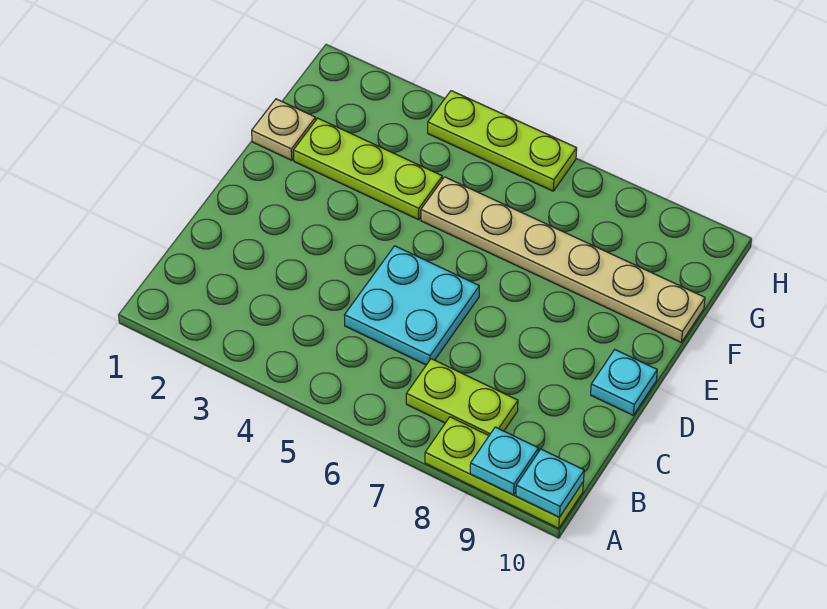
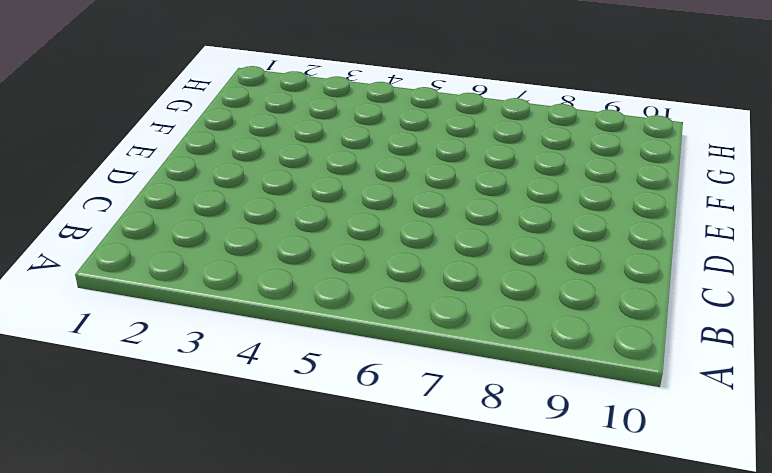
none -> lime 1x3 plate [425,417,583,528]
none -> lime 1x2 plate [406,359,518,435]

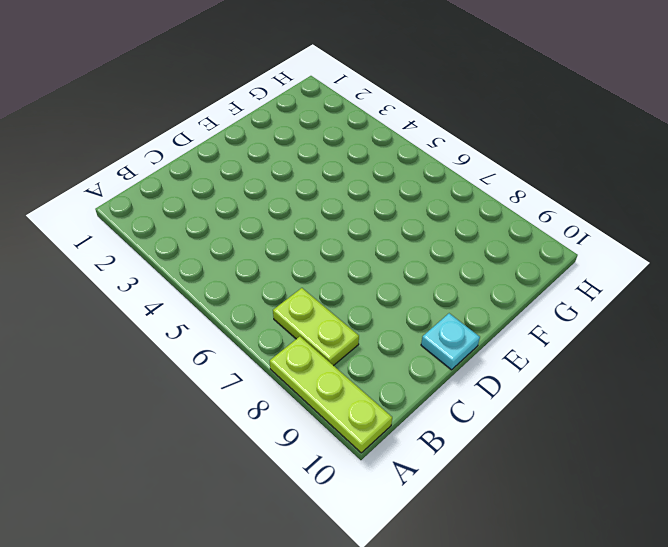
none -> cyan 2x2 plate [345,246,479,365]
none -> tan 1x1 plate [252,99,316,160]

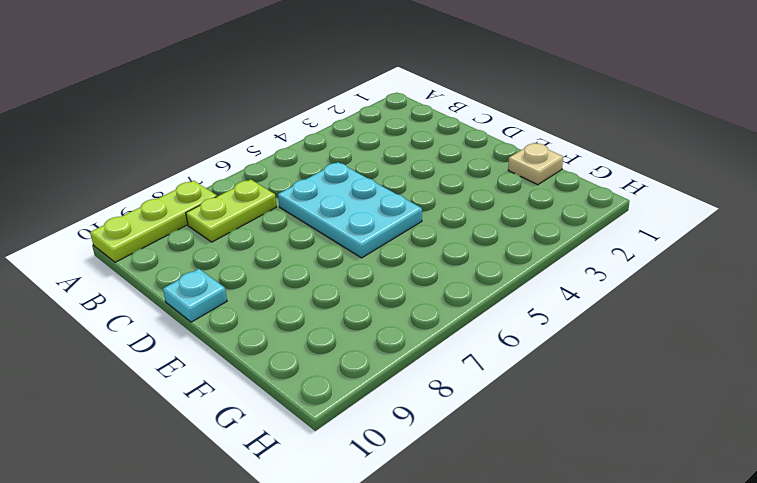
cyan 2x3 plate [278,162,422,258] -> cyan 2x2 plate [345,246,479,365]
none -> lime 1x3 plate [293,118,442,220]
none -> tan 1x6 plate [421,177,705,342]

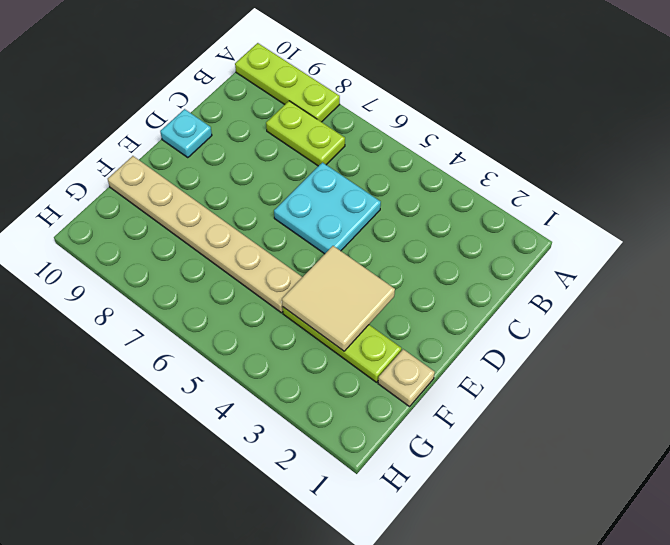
tan 2x2 tile [282,246,395,351] -> none
none -> lime 1x3 plate [428,91,577,191]
none -> cyan 1x1 plate [470,427,538,495]

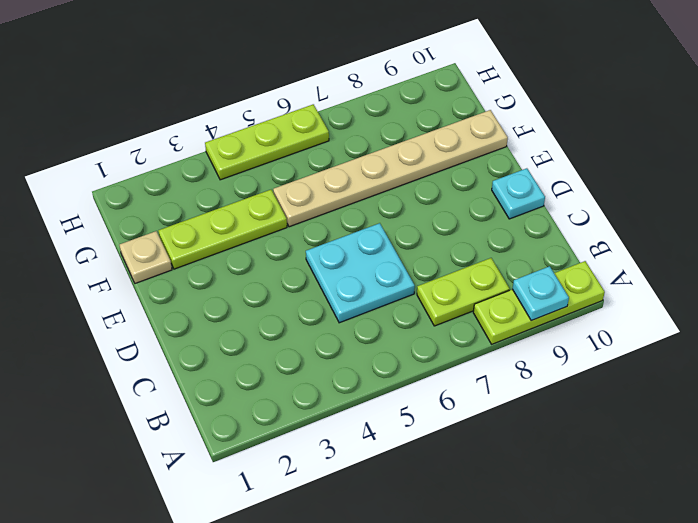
none -> cyan 1x1 plate [516,449,584,517]

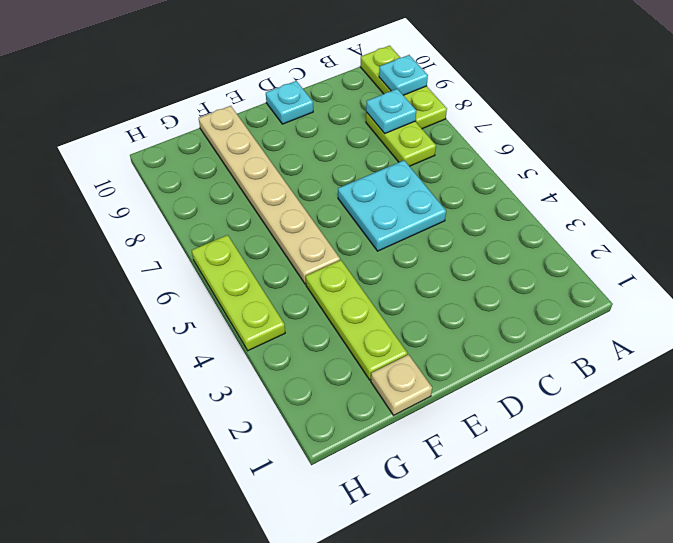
cyan 1x1 plate [366,89,416,133] -> cyan 1x1 plate moved to [516,449,584,517]

